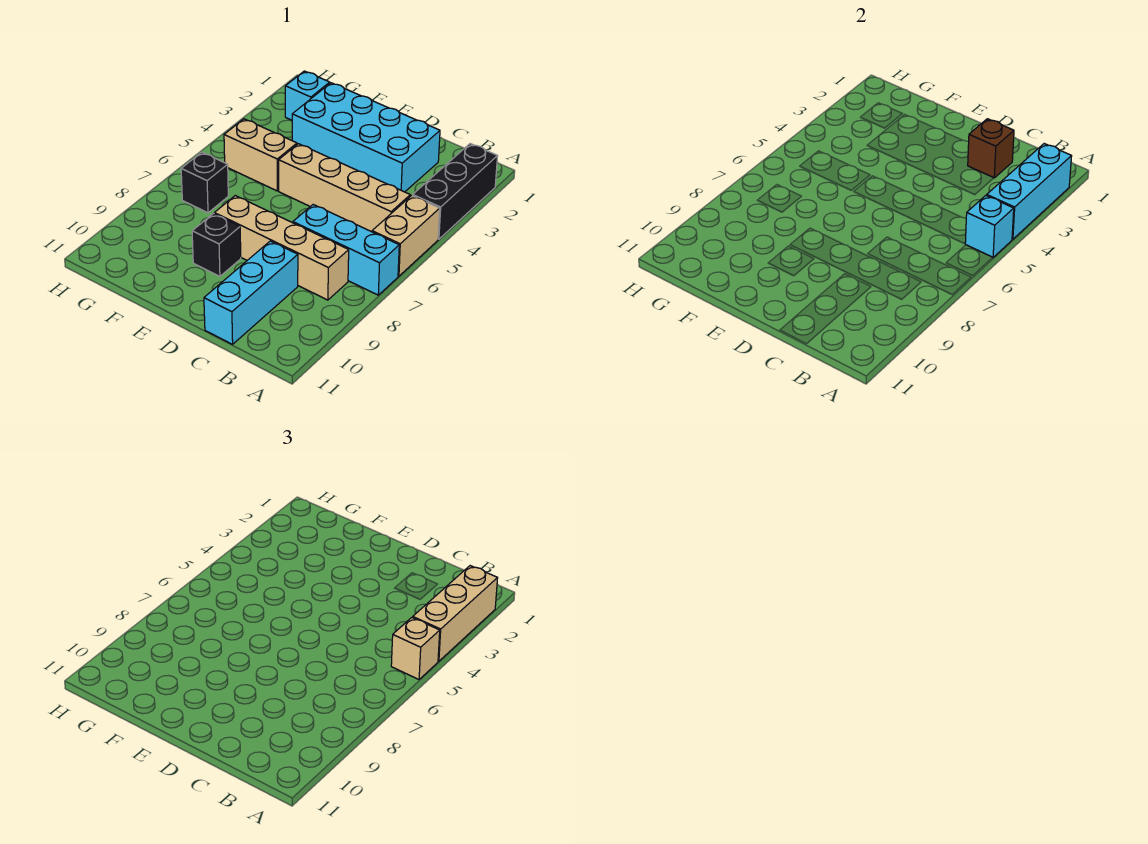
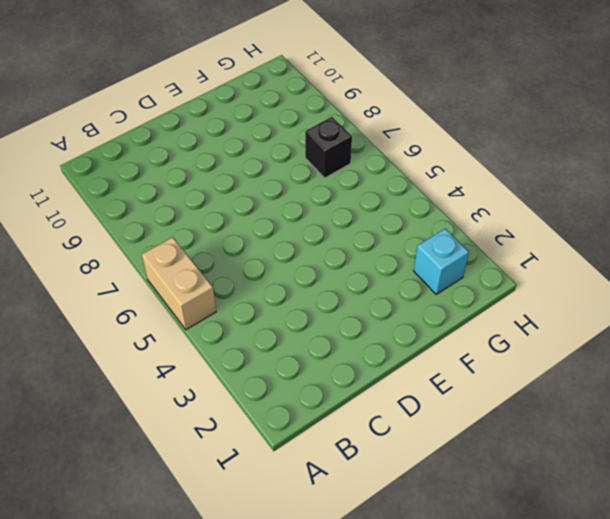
none -> black 1x3 brick [413,144,498,239]
none -> cyan 1x3 brick [293,205,399,295]
none -> tan 1x4 brick [279,144,410,232]

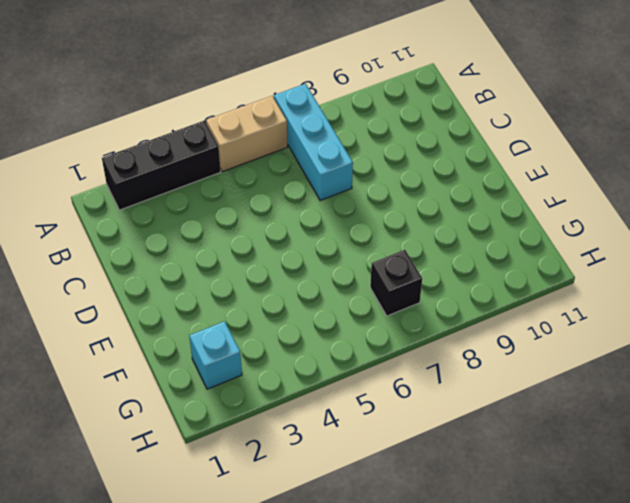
none -> tan 1x4 brick [279,144,410,232]
none -> tan 1x4 brick [214,196,349,300]
none -> cyan 2x4 brick [292,83,440,192]

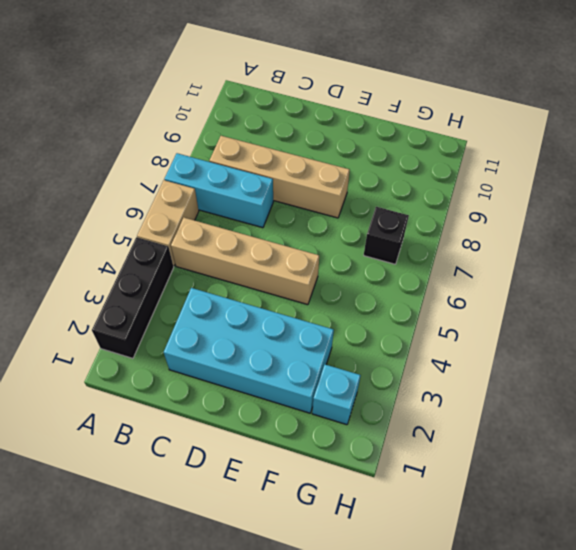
none -> cyan 1x3 brick [204,241,298,344]
none -> black 1x1 brick [192,214,241,276]
none -> tan 1x2 brick [224,119,297,191]

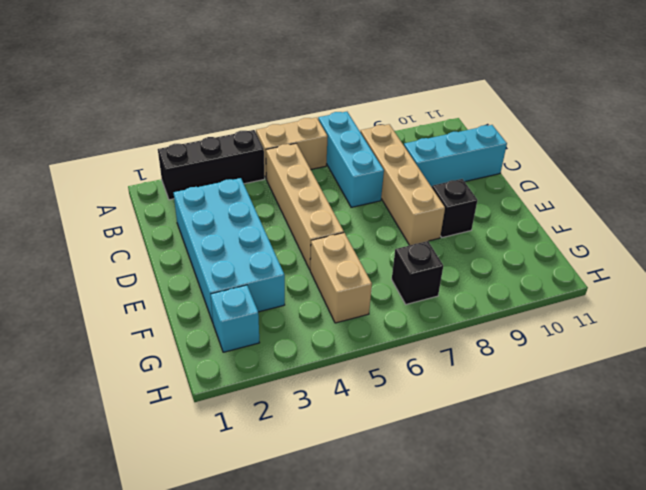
none -> cyan 1x3 brick [987,144,1072,239]
none -> cyan 1x1 brick [965,195,1014,258]
none -> brown 1x1 brick [968,119,1014,178]

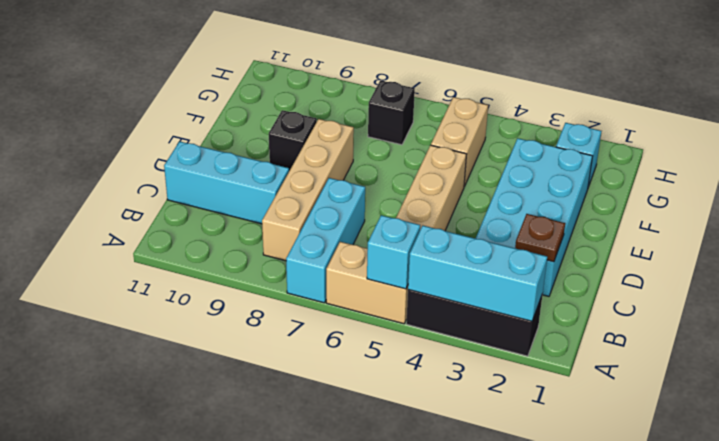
brown 1x1 plate [515,214,565,262] -> brown 1x1 brick [968,119,1014,178]
none -> tan 1x3 brick [413,566,498,661]
none -> tan 1x1 brick [391,617,440,679]

